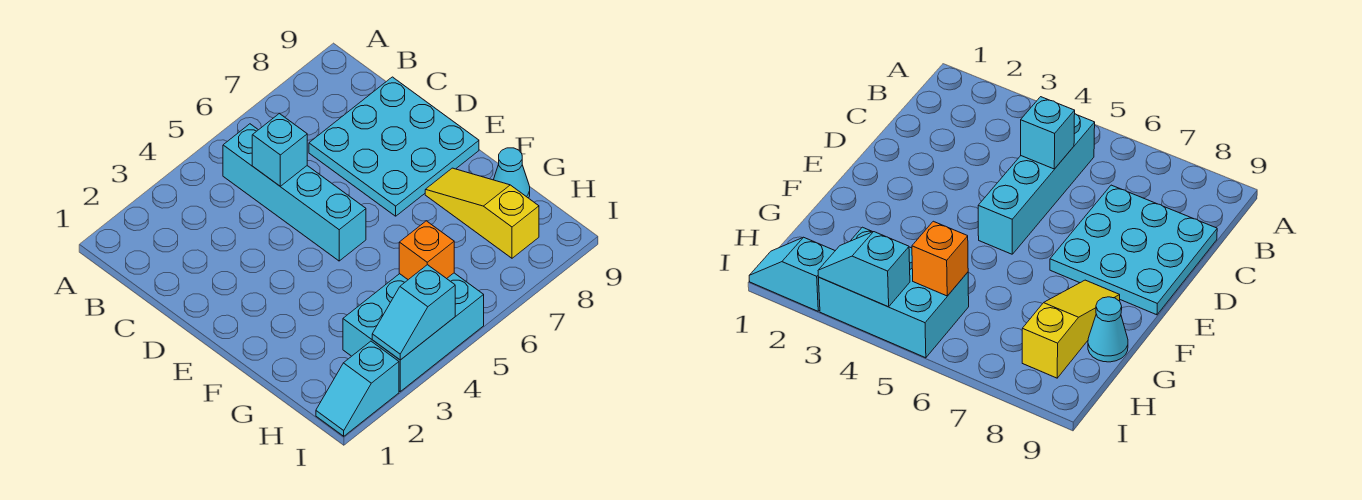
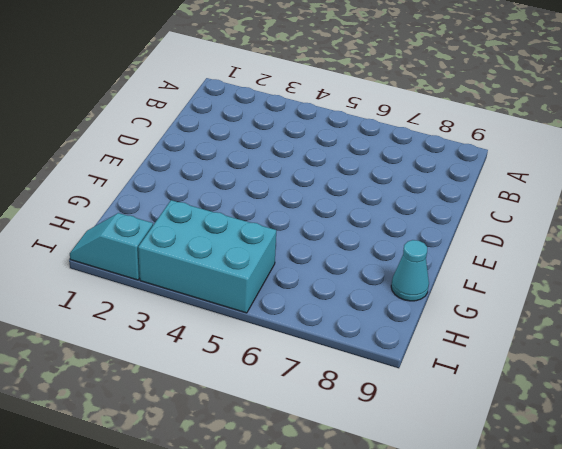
none -> cyan 1x4 brick [223,124,366,261]
none -> cyan 3x3 plate [309,77,479,216]

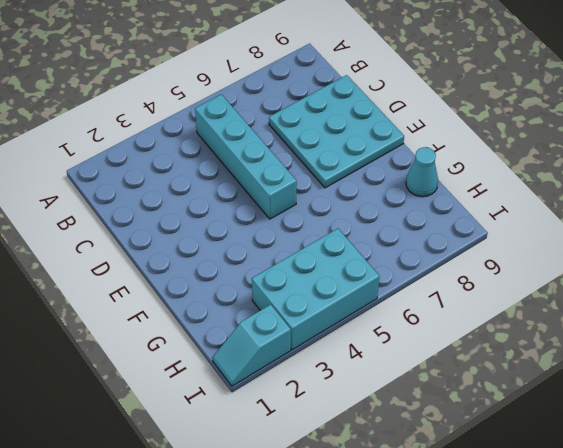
none -> yellow 1x3 slope [425,168,539,258]
none -> cyan 1x1 brick [252,113,307,186]

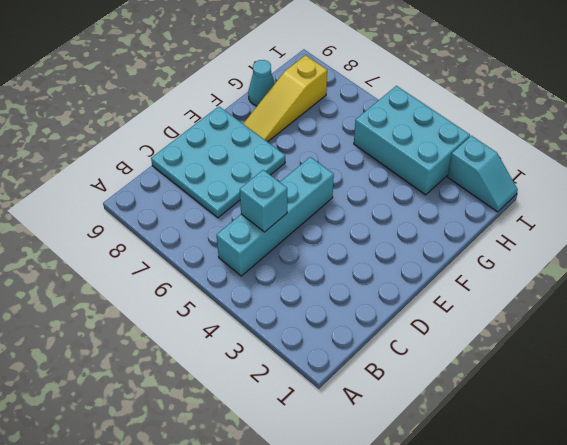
none -> orange 1x1 brick [399,221,454,280]
none -> cyan 1x2 slope [372,265,455,360]

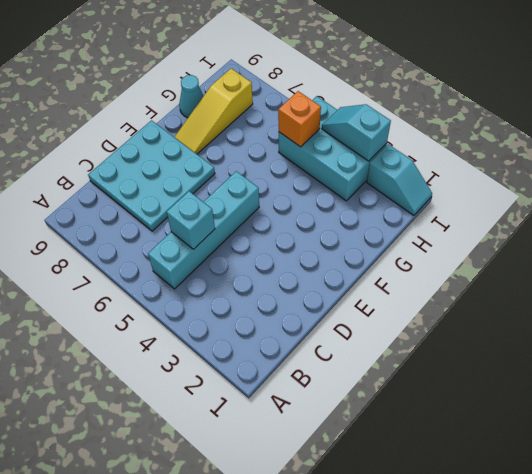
cyan 1x2 slope [322,104,391,161] -> cyan 1x2 slope turned to [372,265,455,360]

